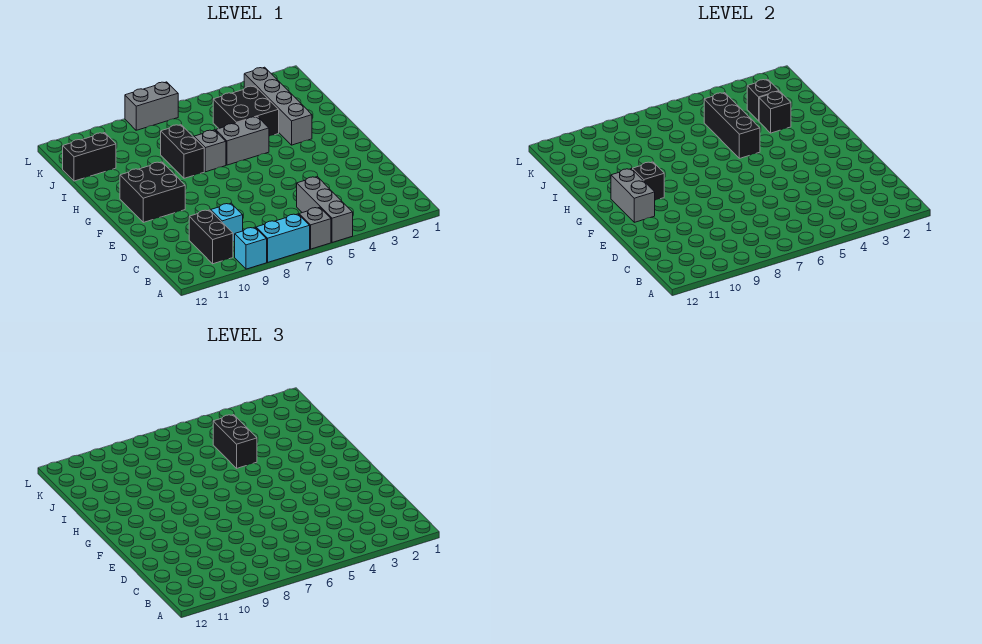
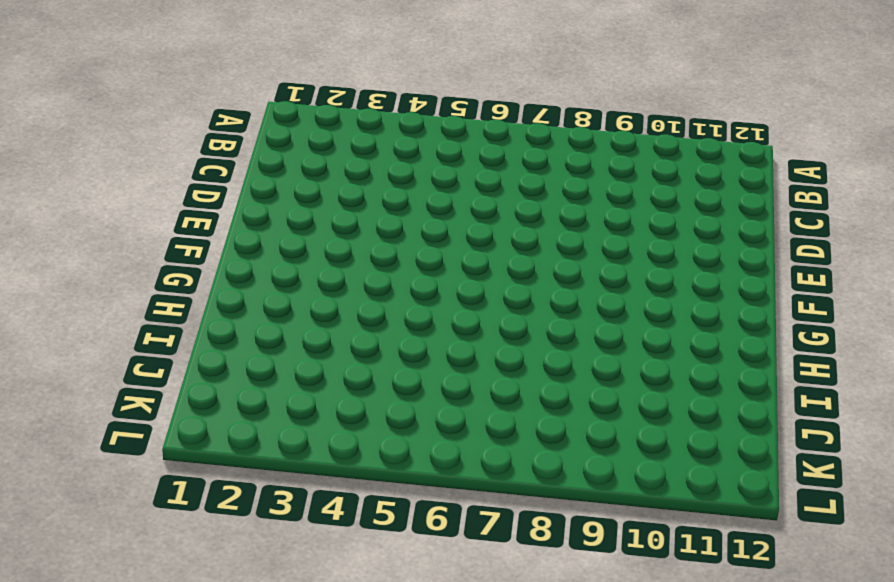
none -> grey 1x3 brick [297,177,353,242]
none -> grey 1x1 brick [299,207,331,249]
none -> cyan 1x2 brick [256,214,310,262]

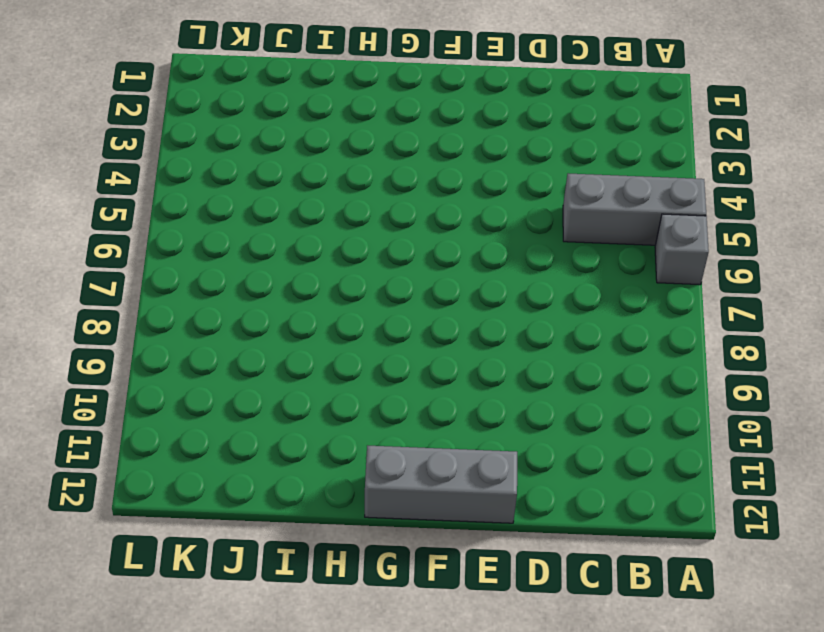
grey 1x3 brick [365,445,517,523] -> none
none -> cyan 1x2 brick [256,214,310,262]
none -> cyan 1x1 brick [235,227,267,269]
none -> black 1x2 brick [189,210,233,264]

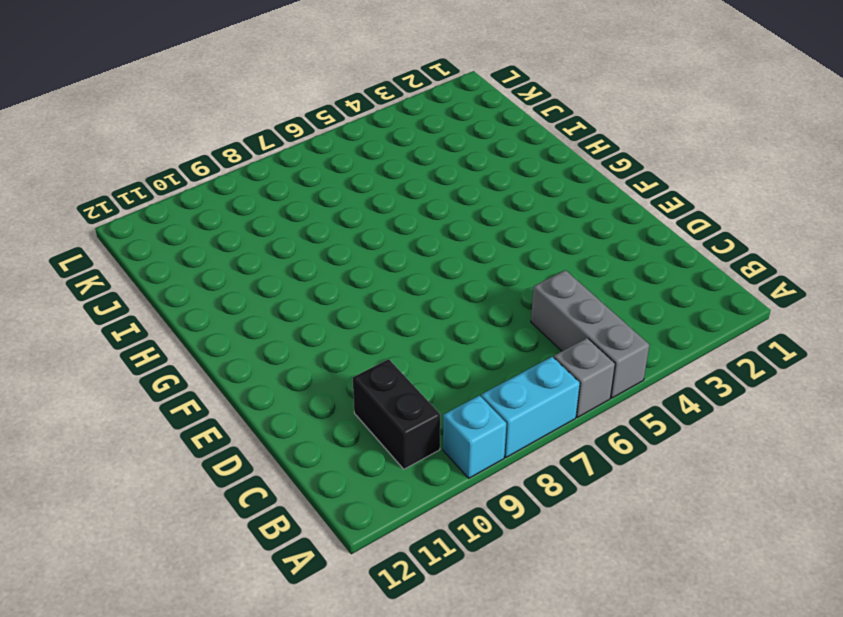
none -> cyan 1x1 brick [210,203,243,242]
none -> black 2x2 brick [120,162,185,222]
none -> grey 1x4 brick [244,67,312,145]

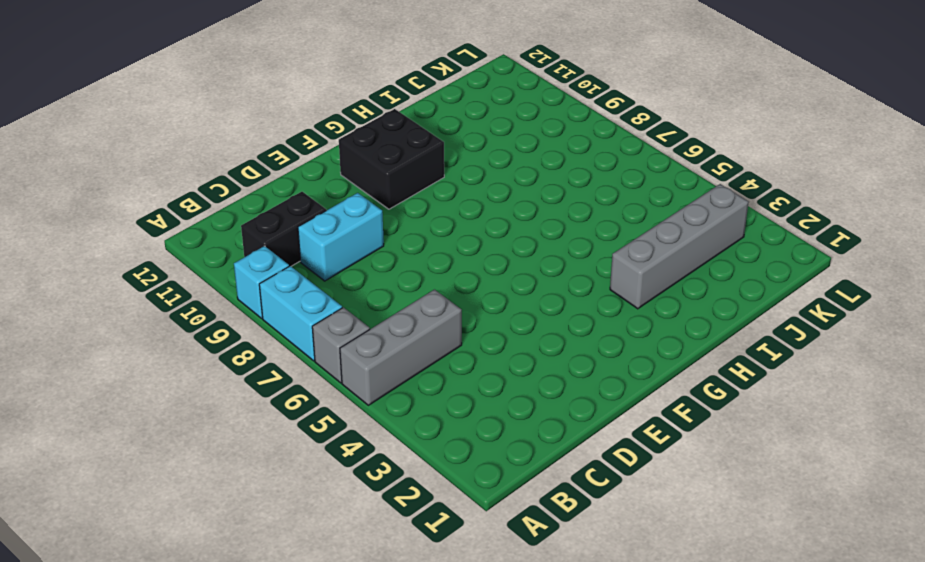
cyan 1x2 brick [298,193,384,281] -> cyan 1x1 brick [210,203,243,242]
none -> grey 1x2 brick [216,117,269,165]
none -> grey 1x1 brick [194,130,226,172]
none -> black 1x2 brick [161,125,204,178]

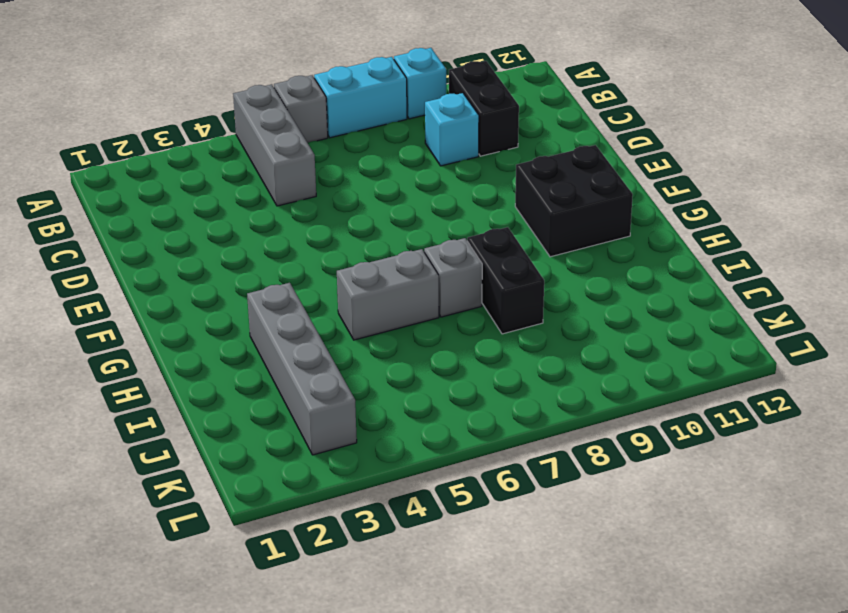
none -> black 2x2 brick [213,86,279,136]
none -> black 1x2 brick [63,133,116,181]
none -> grey 1x2 brick [125,82,178,130]

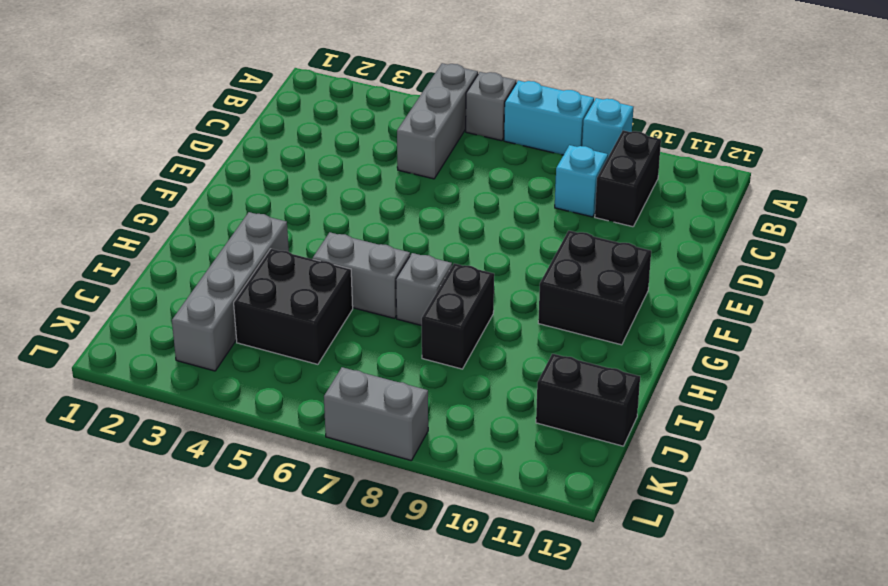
none -> grey 1x2 brick [611,169,655,222]
none -> black 1x1 brick [633,162,664,200]
none -> black 1x3 brick [704,93,760,158]

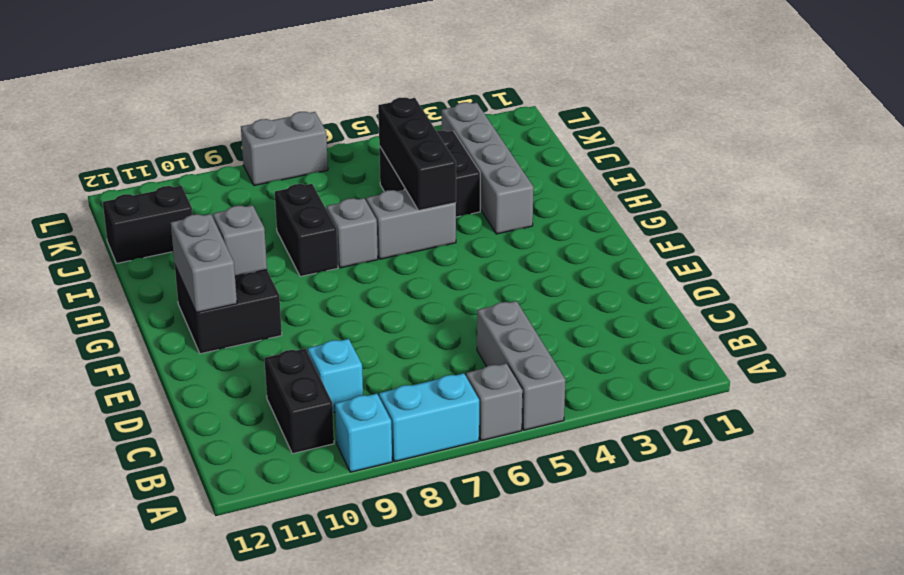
grey 1x1 brick [213,205,267,276] -> black 1x1 brick [633,162,664,200]
none -> black 1x1 brick [759,91,791,133]
none -> black 1x1 brick [747,79,779,121]
none -> black 1x2 brick [213,415,257,468]

